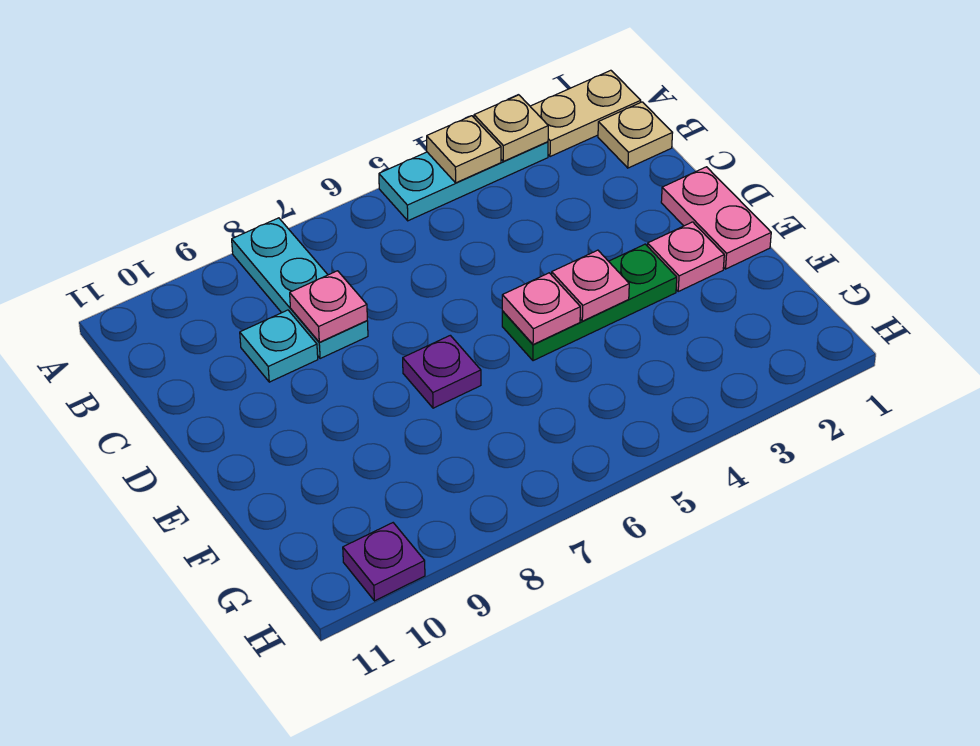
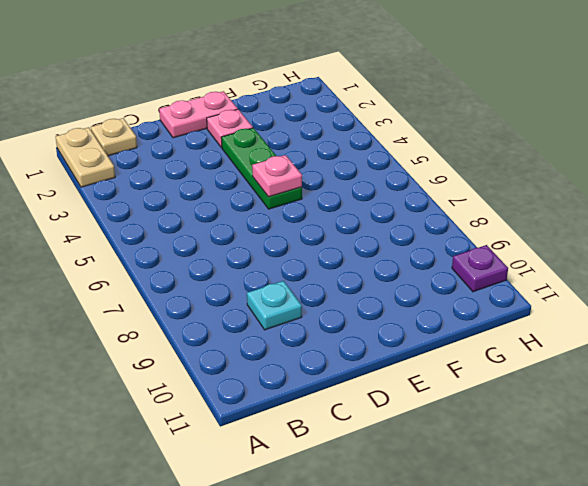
none -> cyan 1x3 plate [379,142,548,221]
none -> cyan 1x3 plate [232,218,368,359]
none -> purple 1x1 plate [403,335,481,408]

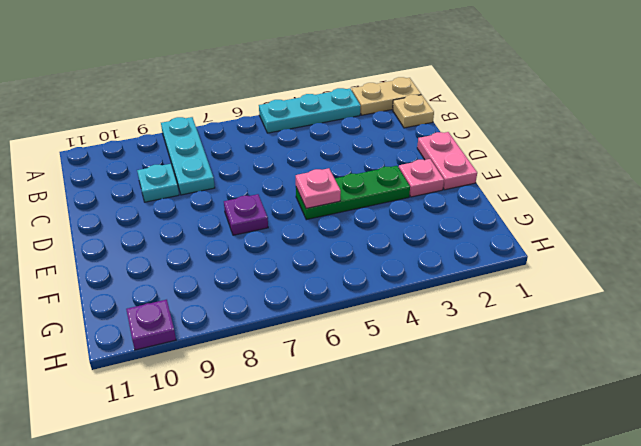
none -> tan 1x1 plate [474,95,548,161]
none -> tan 1x1 plate [427,116,501,183]
none -> pink 1x1 plate [290,271,367,342]

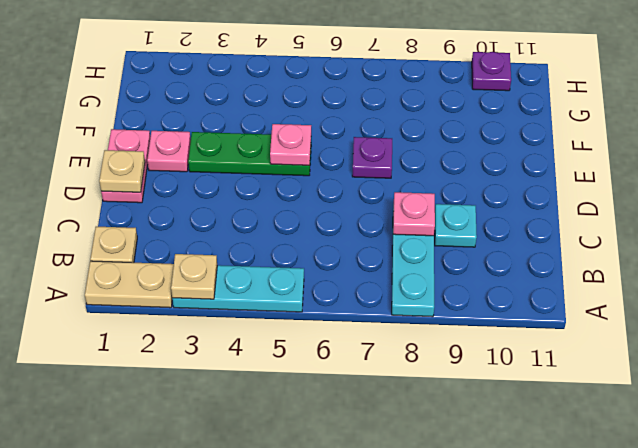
tan 1x1 plate [99,150,145,192] -> tan 1x1 plate moved to [427,116,501,183]
none -> pink 1x1 plate [552,250,629,321]

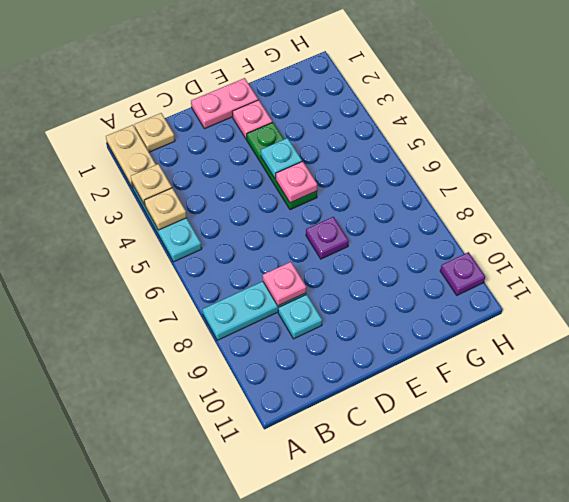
cyan 1x1 plate [261,138,302,179] -> pink 1x1 plate [552,250,629,321]

